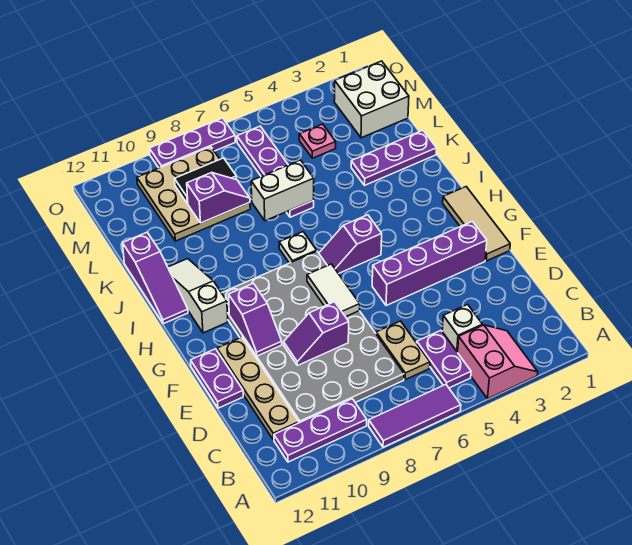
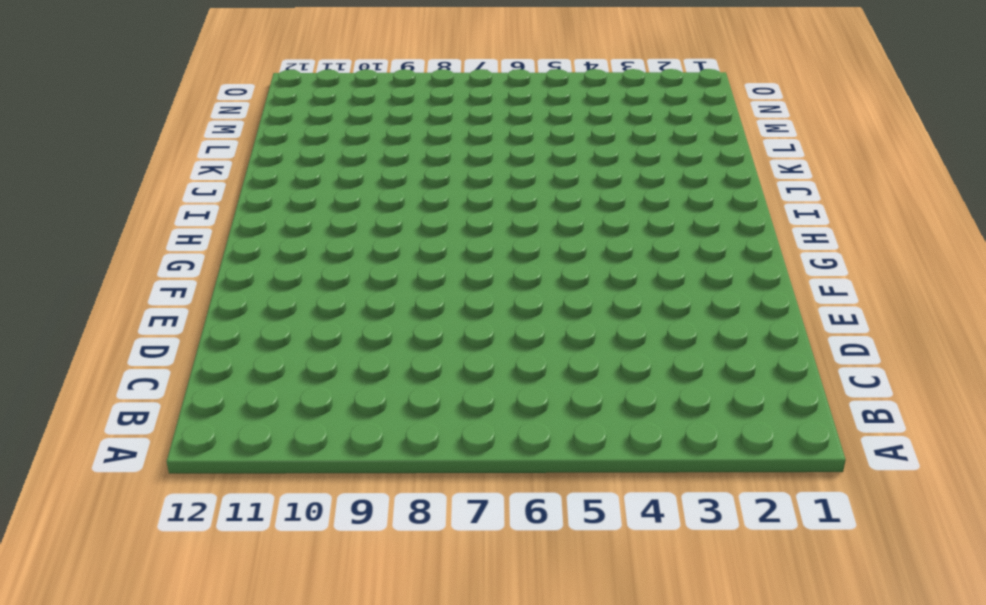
none -> pink 2x2 slope [458,325,538,399]
none -> purple 1x3 tile [369,385,461,447]
none -> purple 1x2 plate [417,331,471,388]

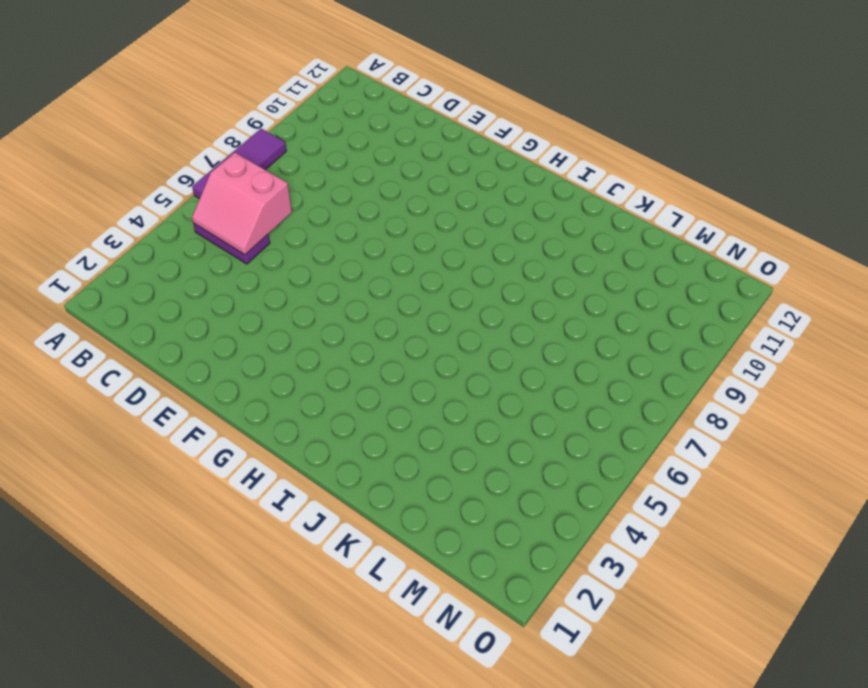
pink 2x2 slope [192,153,292,255] -> pink 2x2 slope moved to [458,325,538,399]
none -> purple 1x3 plate [274,399,367,462]
none -> white 1x1 brick [442,304,482,352]
none -> tan 1x2 plate [376,321,430,380]

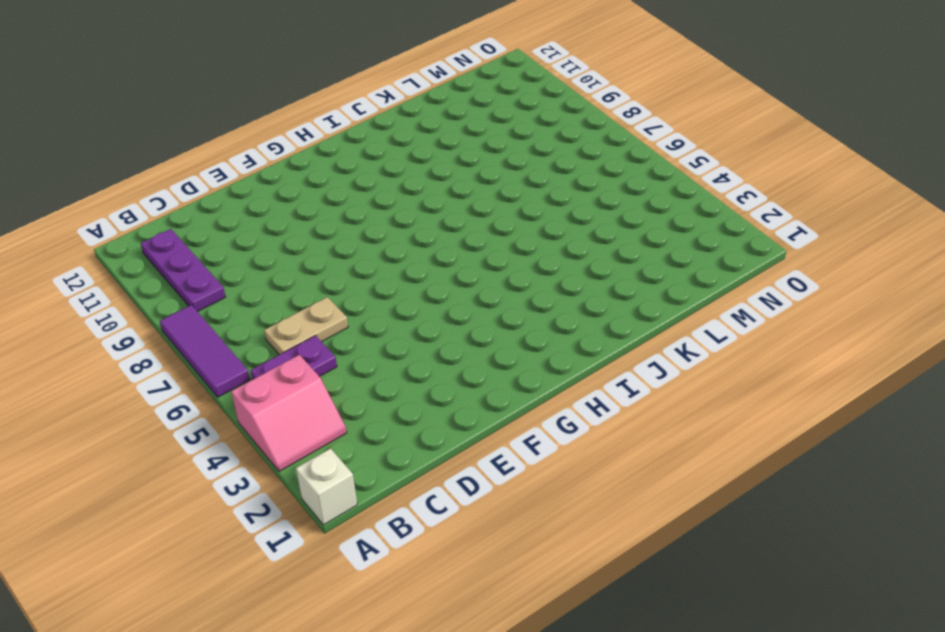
white 1x1 brick [296,449,357,525] -> white 1x1 brick moved to [442,304,482,352]
none -> grey 4x6 plate [222,251,404,423]
none -> tan 1x4 plate [217,337,299,440]
none -> purple 1x2 plate [191,349,243,408]

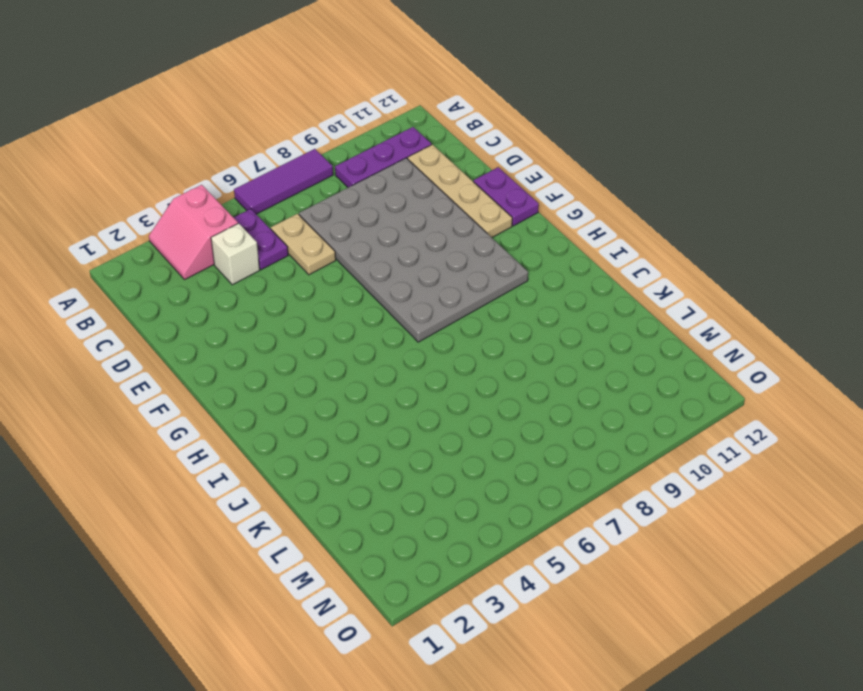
none -> tan 1x3 tile [443,187,510,261]
none -> purple 1x4 brick [372,221,487,306]
none -> purple 1x2 slope [319,215,382,274]

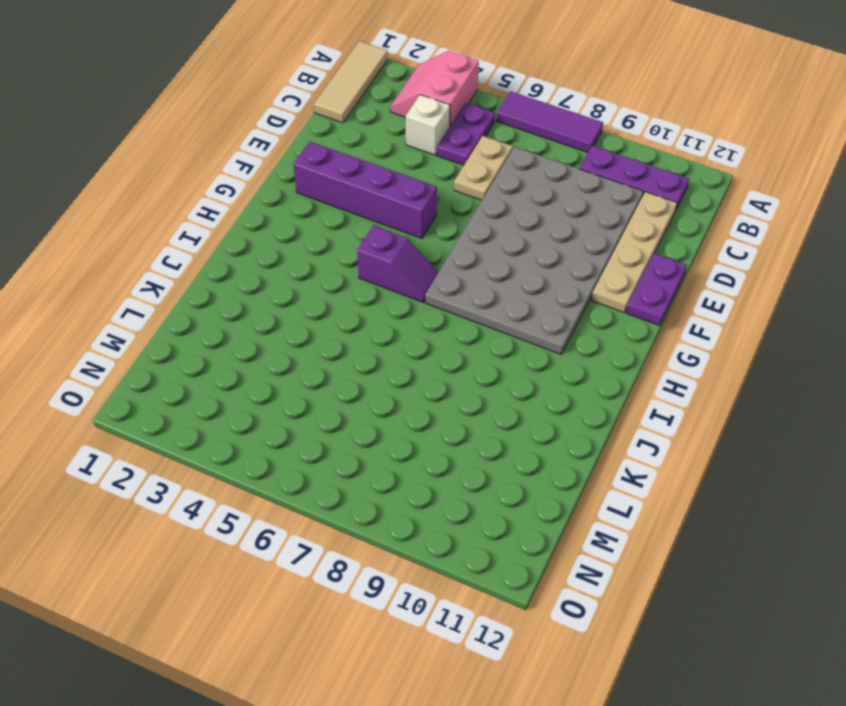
tan 1x3 tile [314,41,388,123] -> tan 1x3 tile moved to [443,187,510,261]
none -> white 1x3 slope [168,259,228,333]
none -> white 1x1 plate [279,232,317,263]
none -> purple 1x3 slope [123,232,188,324]

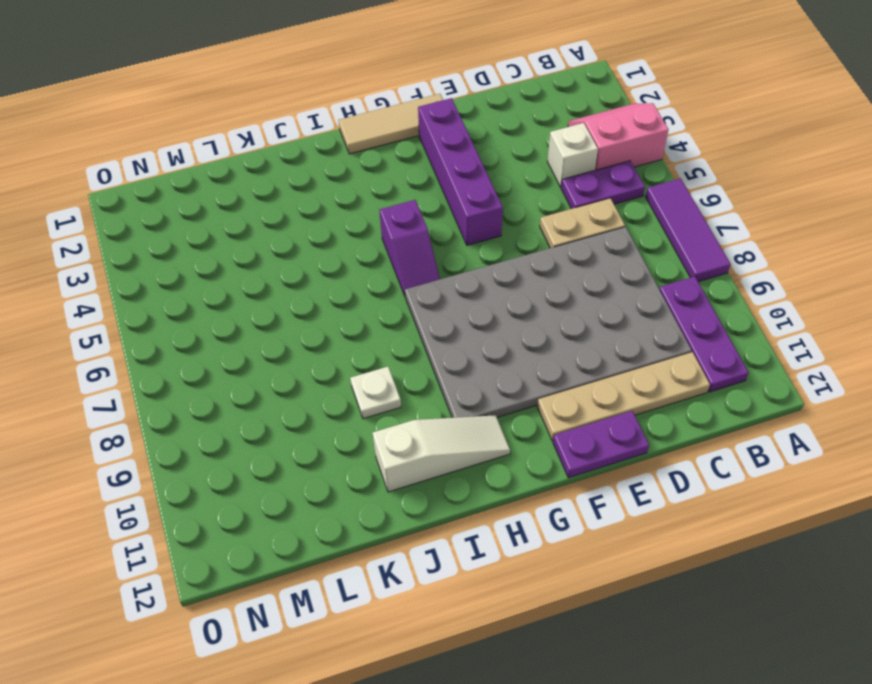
white 1x3 slope [373,415,510,492] -> white 1x3 slope turned to [168,259,228,333]
white 1x1 plate [350,367,401,419] -> white 1x1 plate moved to [279,232,317,263]
none -> purple 1x3 slope [123,232,188,324]
none -> purple 1x3 plate [351,130,437,185]
none -> purple 1x4 plate [237,126,314,217]

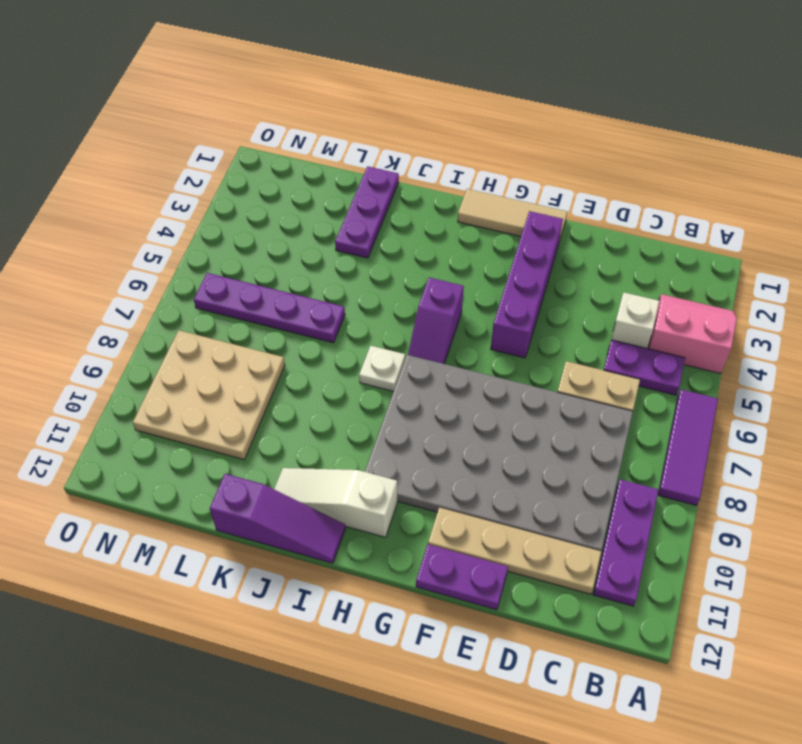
none -> white 2x2 brick [334,61,409,138]
none -> pink 1x1 plate [299,124,336,158]
none -> purple 1x3 plate [149,118,235,168]

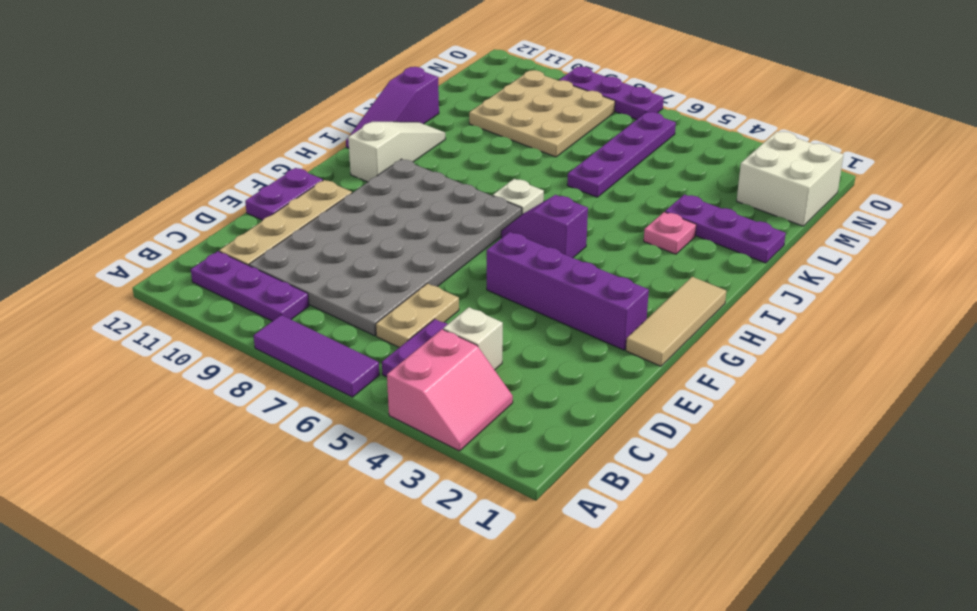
pink 1x1 plate [644,212,696,254] -> pink 1x1 plate moved to [299,124,336,158]
none -> purple 1x2 slope [284,302,349,366]
none -> white 1x2 tile [307,264,360,317]
none -> purple 1x2 slope [229,283,282,356]

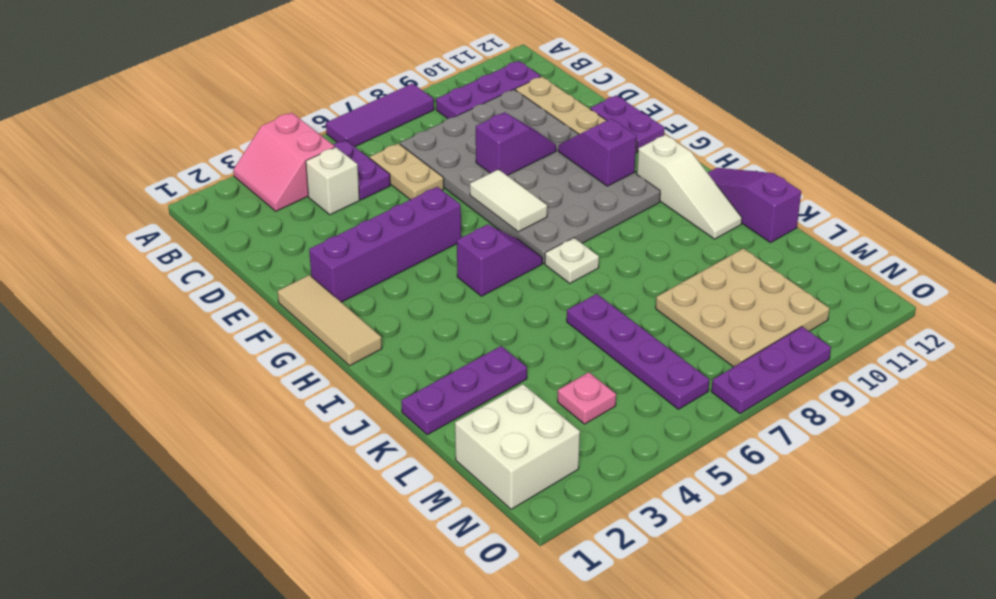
none -> white 1x2 brick [251,160,314,221]
none -> purple 1x2 slope [187,172,250,223]
none -> black 1x2 tile [175,158,237,204]

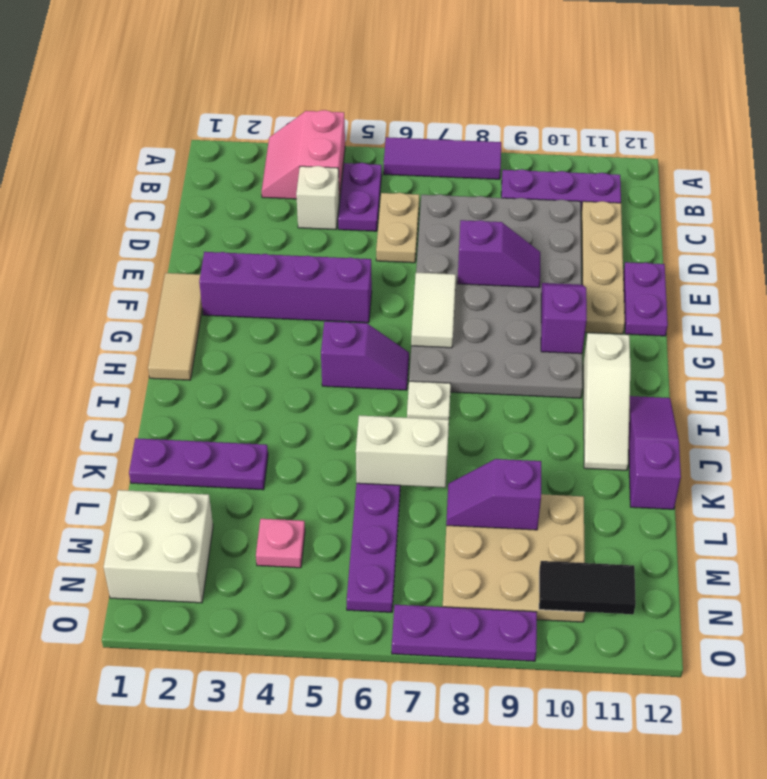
black 1x2 tile [539,561,636,614] -> black 1x2 tile moved to [175,158,237,204]

